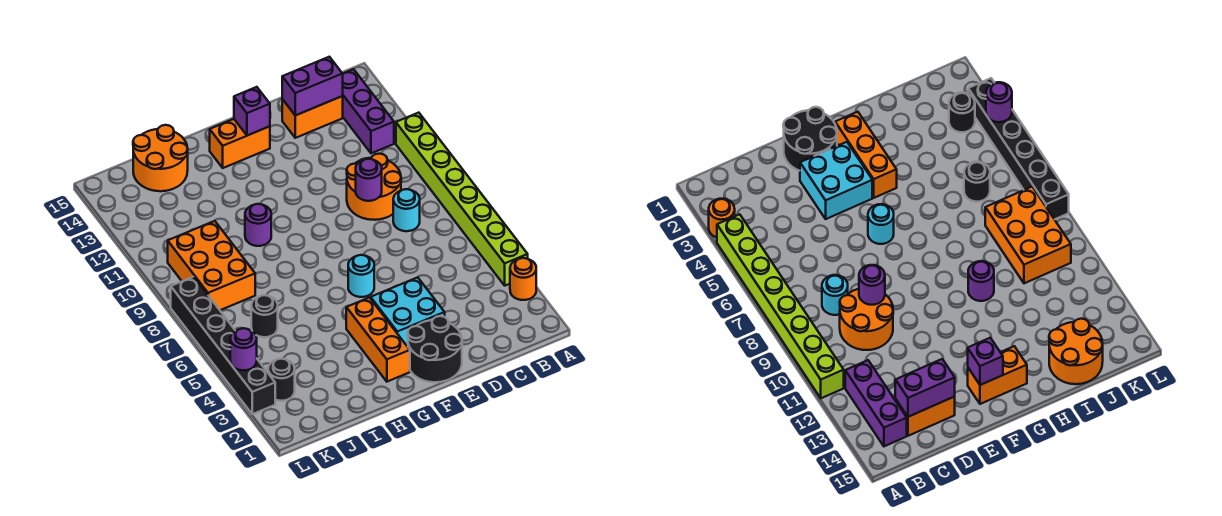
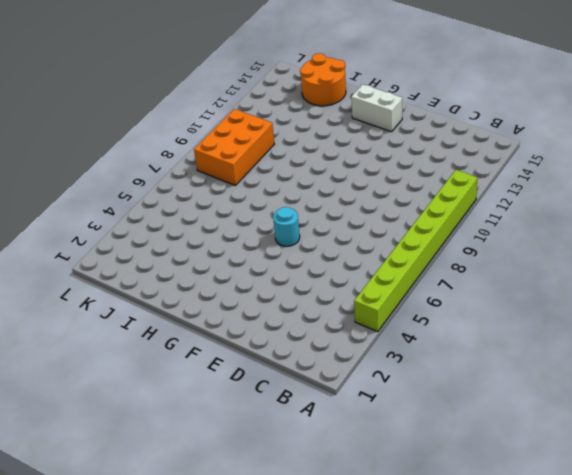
white 1x2 brick [351,84,402,132] -> orange 1x2 brick [210,119,270,168]
none -> orange 1x1 round brick [510,258,536,300]
none -> purple 1x3 brick [343,69,394,153]
none -> cyan 1x1 round brick [393,189,420,231]

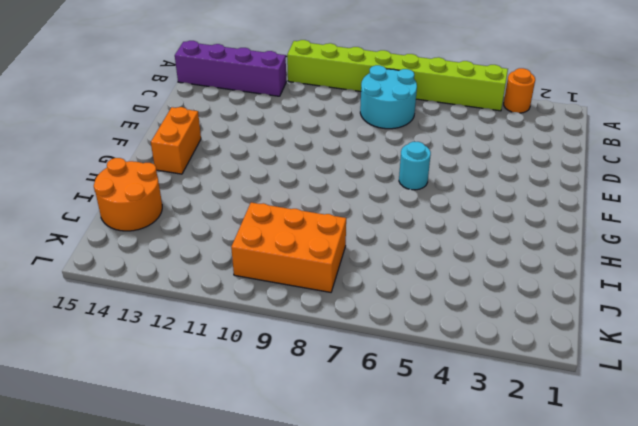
cyan 2x2 round brick [360,65,417,129] -> cyan 1x1 round brick [393,189,420,231]
purple 1x4 brick [175,41,286,96] -> purple 1x3 brick [343,69,394,153]
none -> orange 2x2 round brick [347,154,401,220]
none -> orange 1x2 brick [282,96,343,138]
none -> black 2x2 round brick [408,316,462,382]

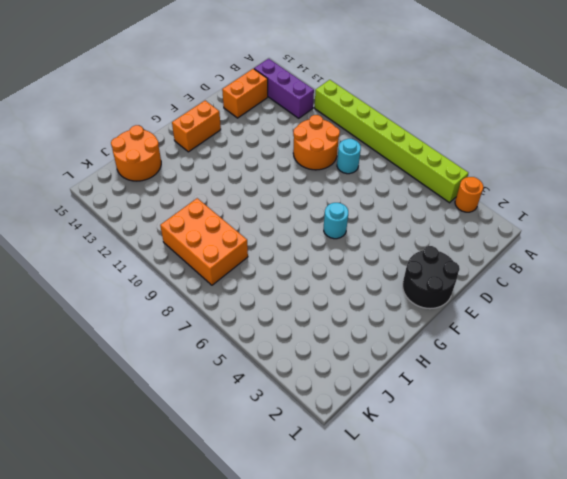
none -> cyan 2x2 brick [371,277,445,347]
none -> orange 1x3 brick [346,298,410,382]
none -> purple 1x1 round brick [245,204,271,246]

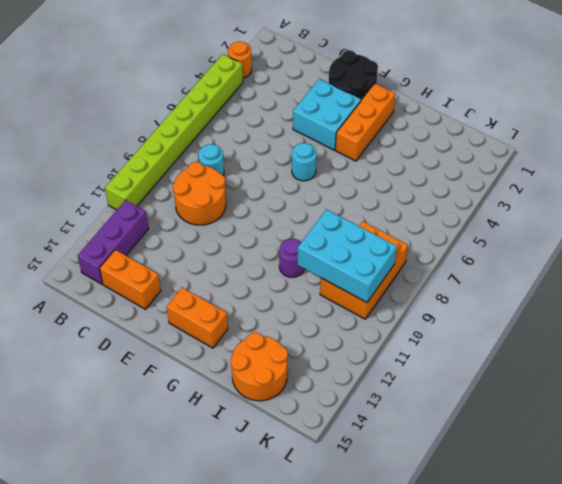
cyan 2x3 brick [297,209,397,302] -> none
none -> black 1x1 round brick [251,295,278,337]
none -> black 1x1 round brick [268,359,295,401]
none -> black 1x6 brick [171,277,275,414]

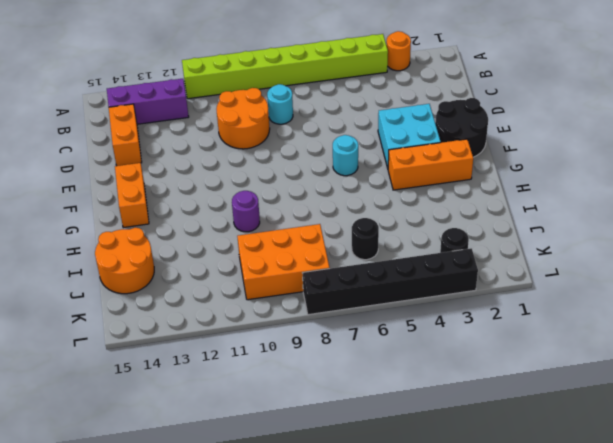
none -> purple 1x2 brick [282,57,343,115]
none -> purple 1x1 round brick [356,159,382,201]
none -> purple 1x1 brick [234,87,270,136]

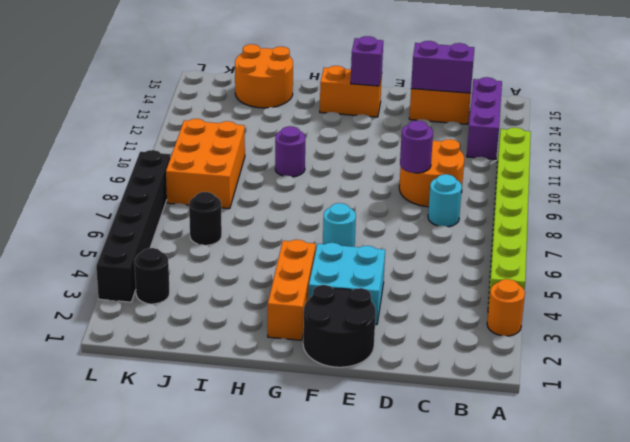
none -> purple 1x1 round brick [230,328,257,370]

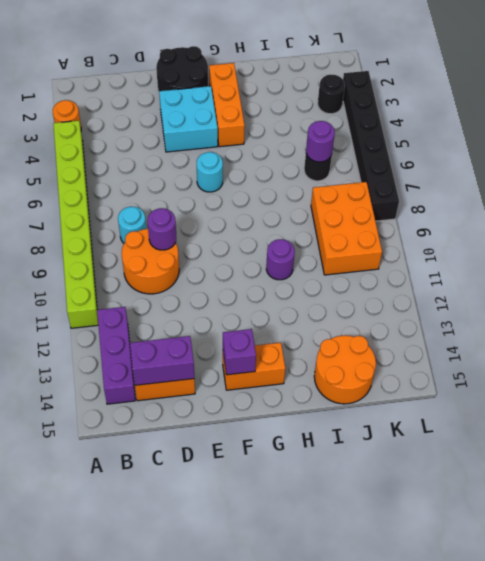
purple 1x1 round brick [306,121,335,162] -> purple 1x1 round brick moved to [230,328,257,370]

